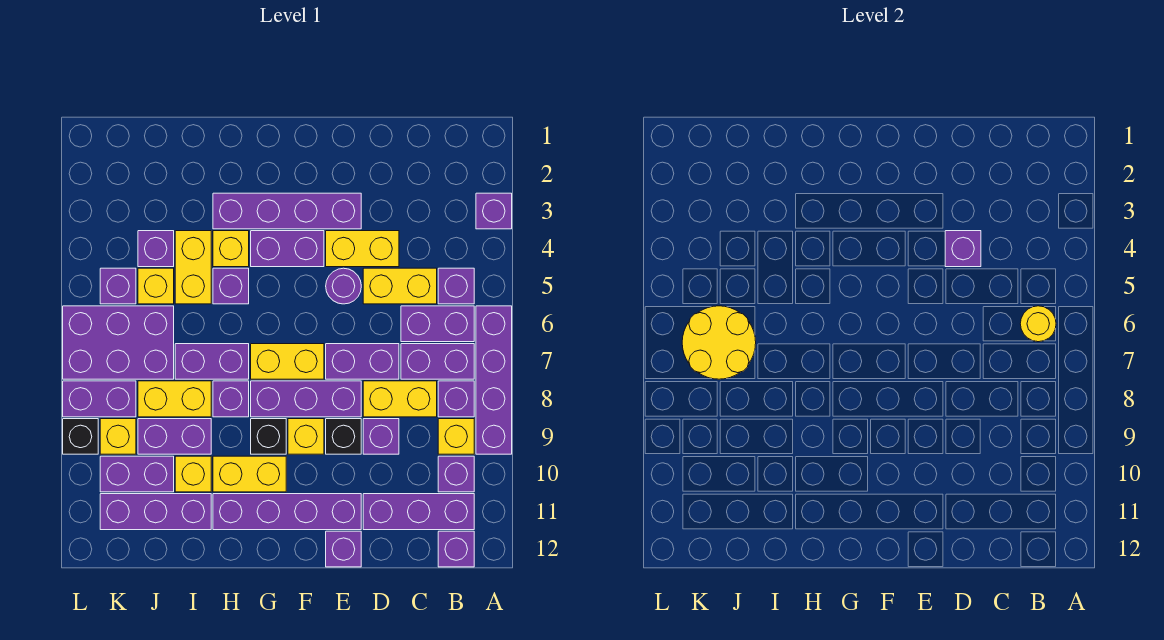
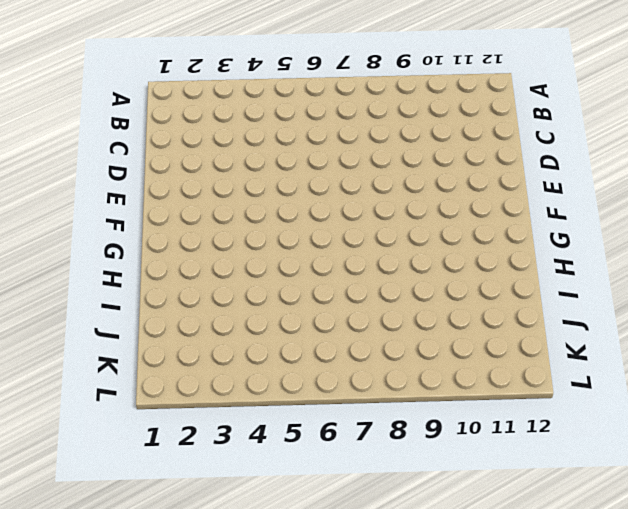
none -> purple 1x1 brick [476,193,512,229]
none -> purple 1x4 brick [476,306,512,454]
none -> purple 1x1 brick [438,268,474,304]
none -> purple 1x2 brick [401,306,474,342]

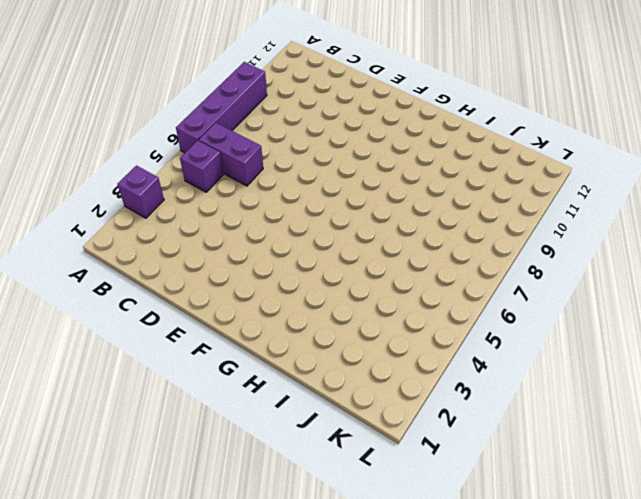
none -> purple 1x2 brick [401,344,474,379]
none -> purple 1x1 brick [438,381,474,417]
none -> yellow 1x1 brick [438,419,474,454]
none -> purple 1x1 brick [438,456,474,492]

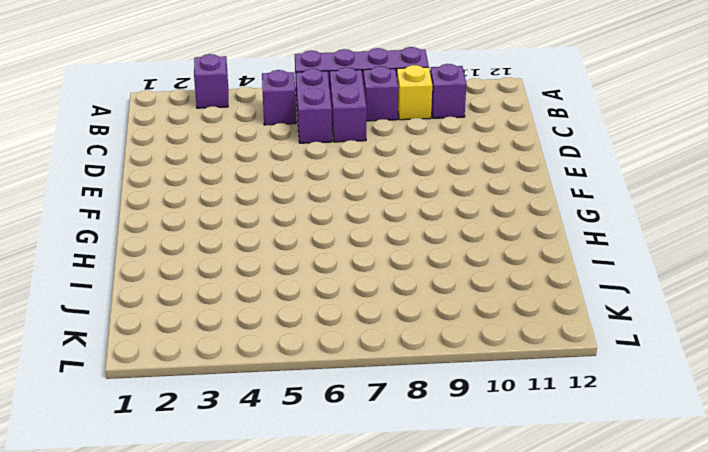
none -> purple 1x3 brick [363,494,474,530]
none -> purple 1x1 brick [438,531,474,567]
none -> yellow 1x2 brick [363,268,437,304]
none -> yellow 1x2 brick [363,381,437,417]

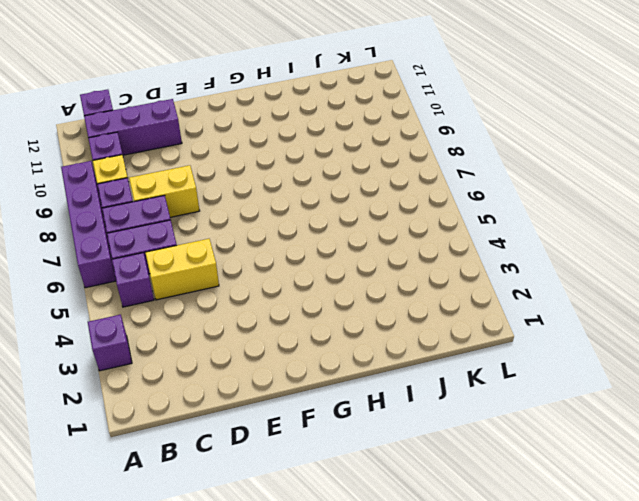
none -> yellow 1x2 brick [326,231,399,267]
none -> purple 1x2 brick [326,344,399,379]
none -> purple 1x1 brick [363,419,399,454]
none -> purple 1x4 brick [213,193,361,229]

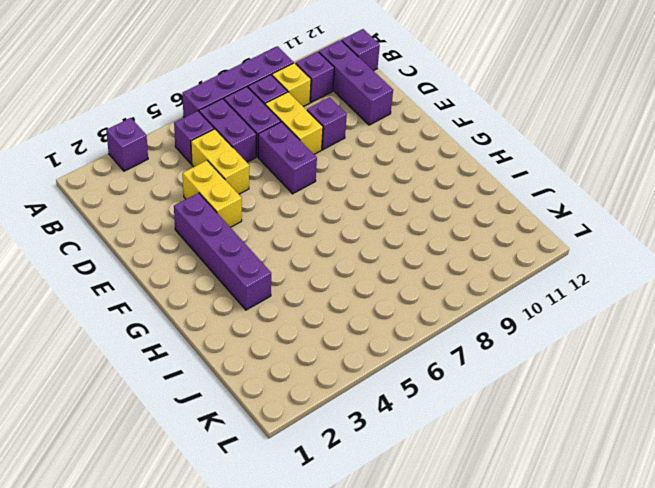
none -> purple 1x1 round brick [326,268,361,304]
none -> purple 1x3 brick [251,381,361,417]
none -> black 1x1 brick [326,419,361,454]
none -> purple 1x4 brick [213,494,361,530]

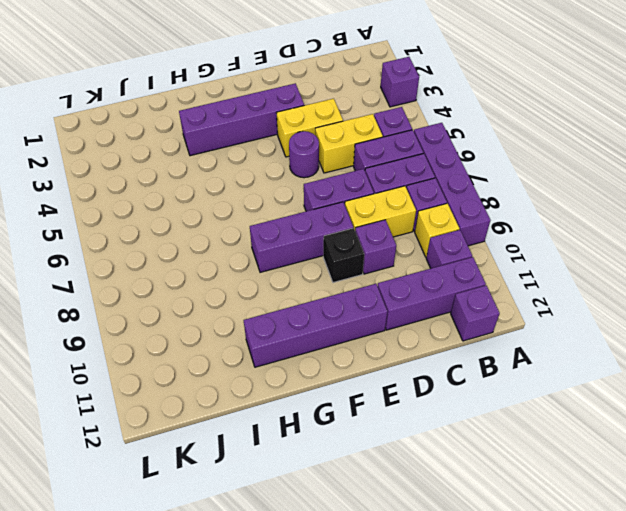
none -> purple 1x1 brick [326,531,361,567]
none -> purple 1x2 brick [251,231,324,267]
none -> yellow 1x2 brick [251,344,324,379]
none -> yellow 1x1 brick [288,419,324,454]

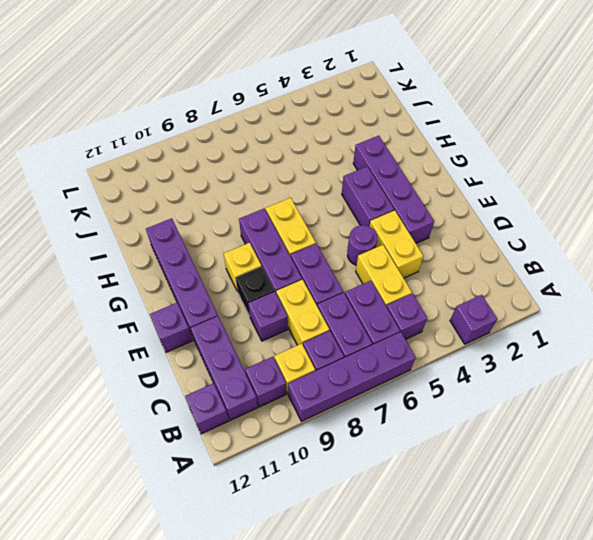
none -> black 1x1 brick [251,419,286,454]
none -> yellow 1x2 brick [213,456,286,492]
none -> yellow 1x1 brick [213,231,249,267]
none -> purple 1x1 brick [213,268,249,304]

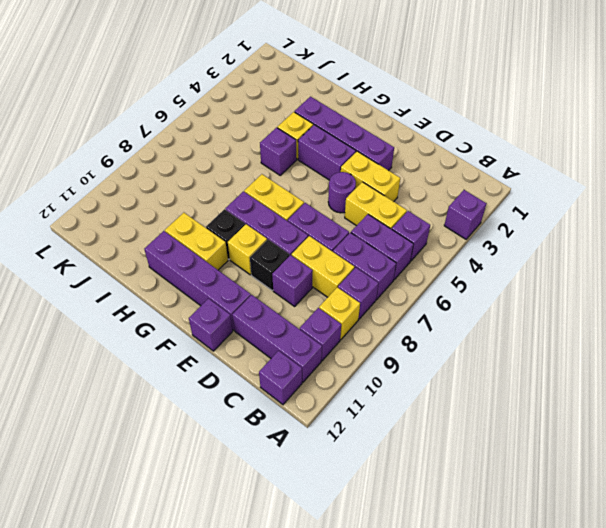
none -> purple 1x4 brick [476,306,512,454]
none -> purple 1x2 brick [175,344,249,379]
none -> purple 1x1 brick [213,381,249,417]
none -> yellow 1x2 brick [175,231,211,304]

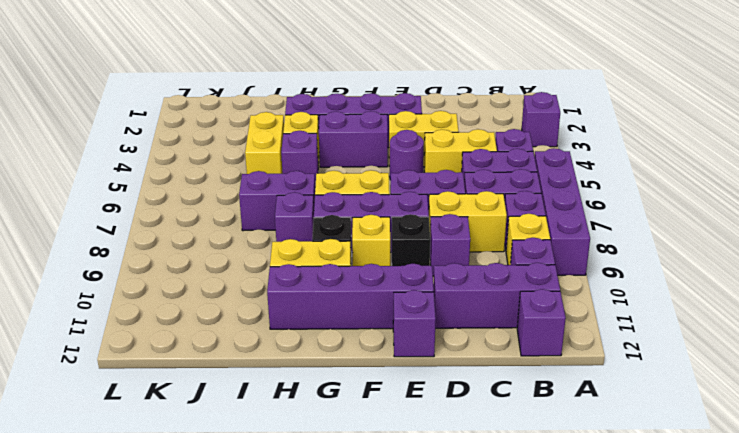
none -> yellow 1x2 brick [138,381,211,417]
none -> purple 1x2 brick [138,419,211,454]
none -> yellow 1x1 brick [175,456,211,492]
none -> purple 1x3 brick [100,494,211,530]

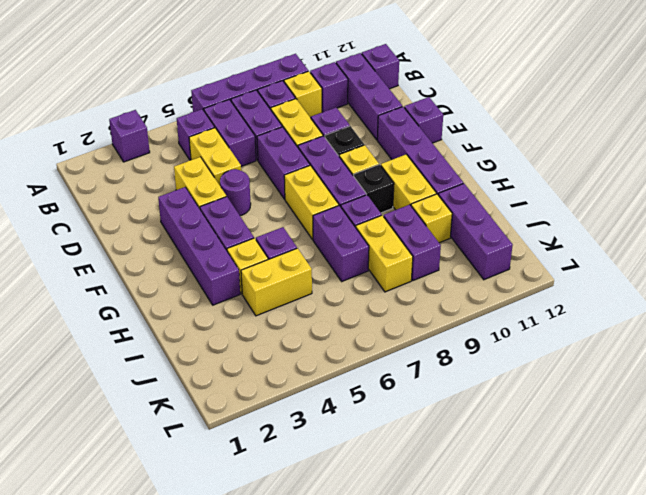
none -> purple 1x1 brick [138,231,174,267]
none -> yellow 1x1 brick [138,268,174,304]
none -> purple 2x3 brick [63,306,174,379]
none -> purple 1x2 brick [100,456,174,492]

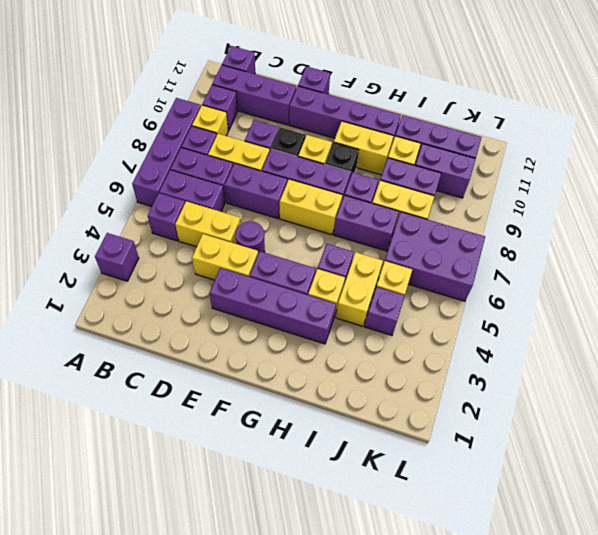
none -> purple 1x1 brick [100,268,136,304]
none -> purple 1x2 brick [63,381,136,417]
none -> yellow 1x1 brick [100,419,136,454]
none -> black 1x1 brick [63,419,98,454]

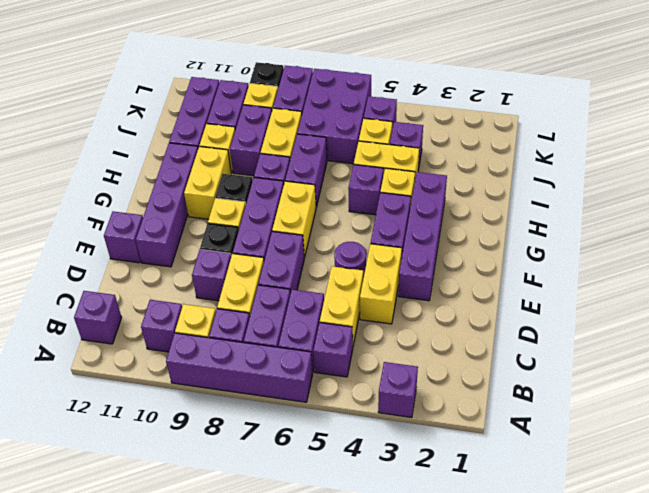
none -> purple 1x3 brick [363,494,474,530]
none -> yellow 1x1 round brick [1020,306,1056,342]
none -> purple 1x1 brick [945,231,981,267]
none -> yellow 2x2 round brick [682,306,756,379]

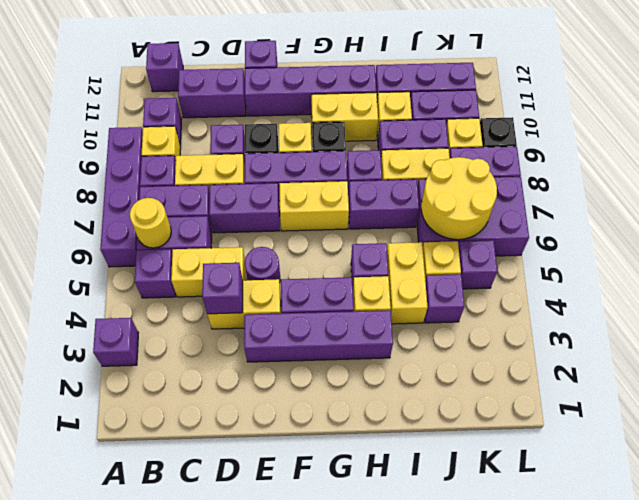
purple 1x2 brick [178,68,246,118] -> purple 1x3 brick [363,494,474,530]

